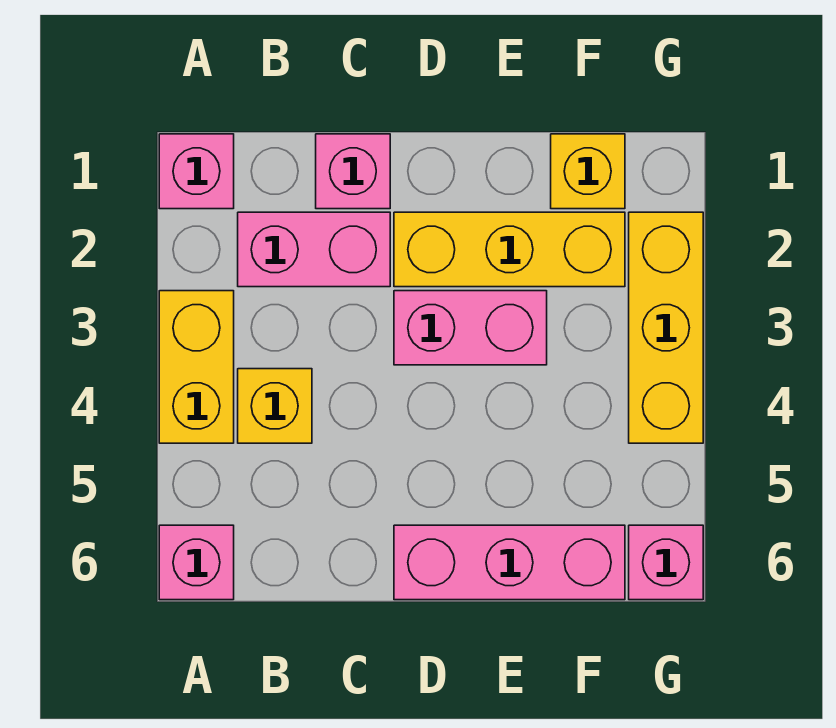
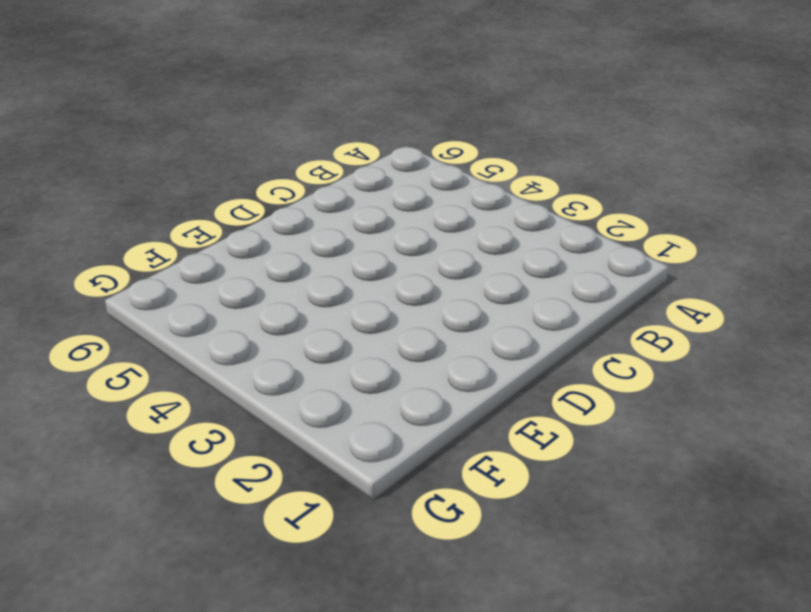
none -> pink 1x1 brick [159,134,234,209]
none -> yellow 1x2 brick [159,291,234,443]
none -> pink 1x1 brick [159,525,234,600]

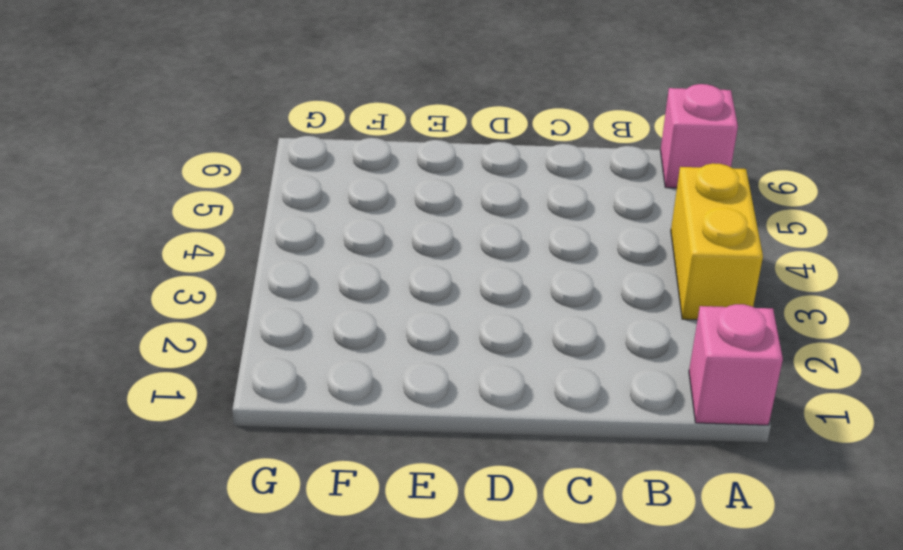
none -> pink 1x2 brick [238,212,390,287]
none -> yellow 1x1 brick [238,369,312,443]
none -> pink 1x1 brick [316,134,390,209]

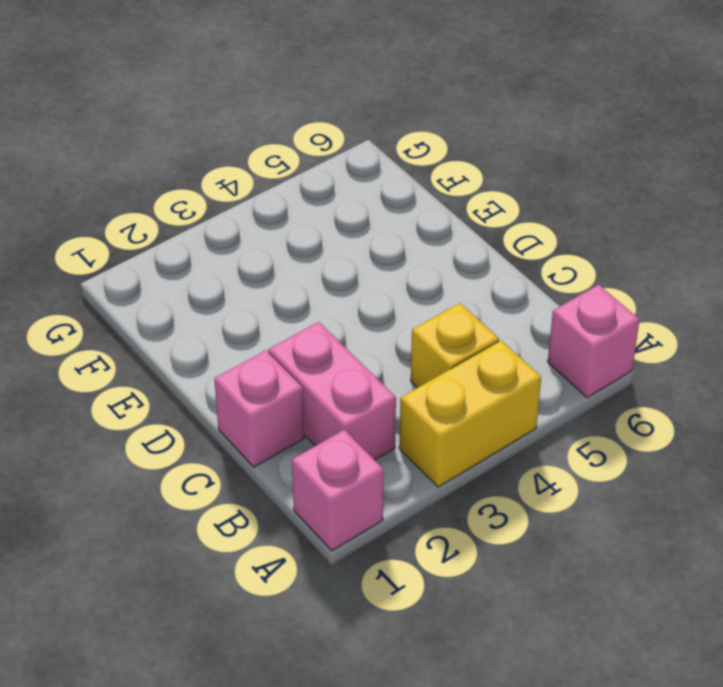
none -> yellow 1x3 brick [394,212,625,287]
none -> pink 1x2 brick [394,291,547,365]
none -> pink 1x3 brick [394,525,625,600]

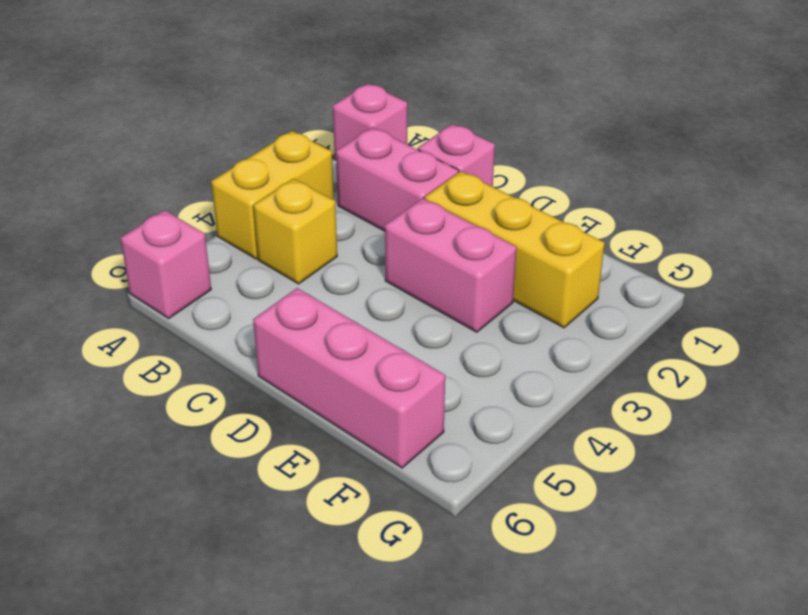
none -> yellow 1x1 brick [551,134,625,209]
none -> yellow 1x3 brick [629,212,703,443]
none -> pink 1x1 brick [629,525,703,600]

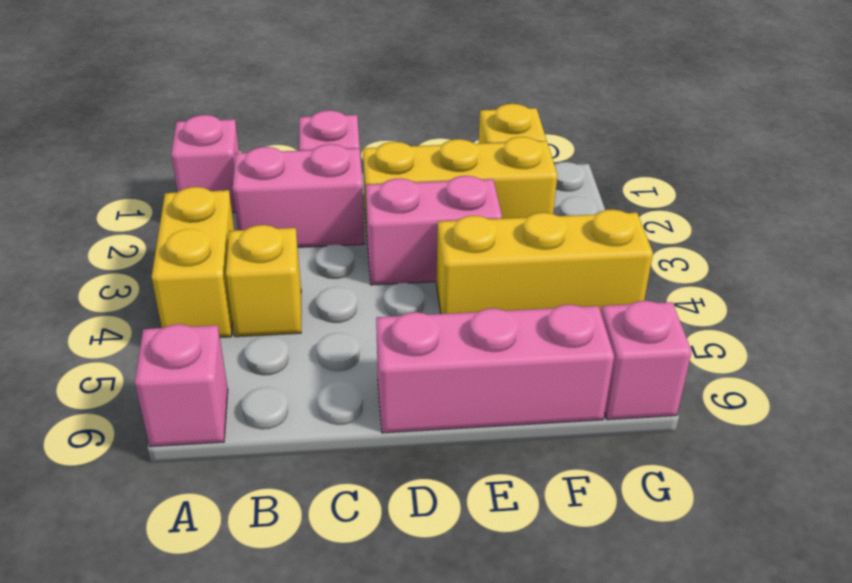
yellow 1x3 brick [436,210,653,314] -> yellow 1x3 brick turned to [629,212,703,443]

